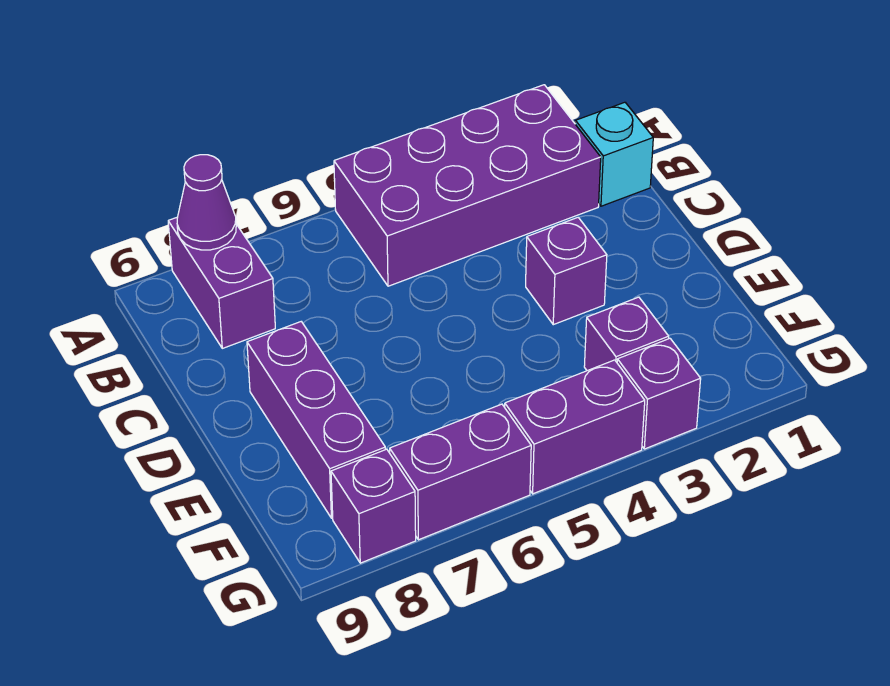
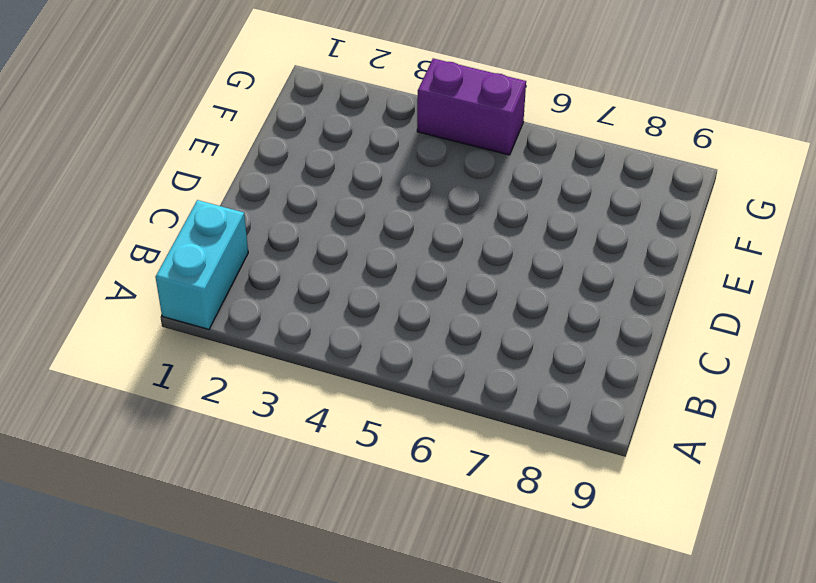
cyan 1x2 brick [156,200,248,329] -> cyan 1x1 brick [575,102,653,206]
none -> purple 2x4 brick [334,85,601,286]
none -> purple 1x2 brick [168,217,275,348]

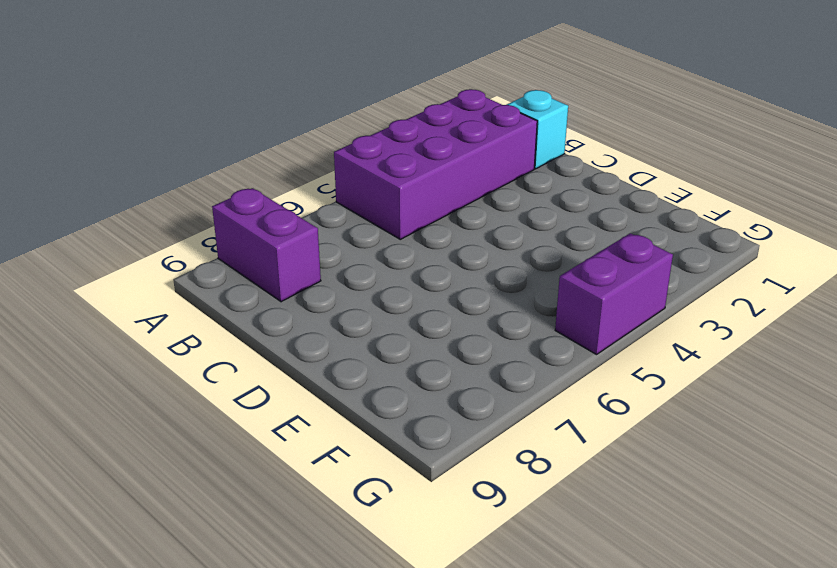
none -> purple 1x1 brick [526,217,607,325]
none -> purple 1x3 brick [247,322,385,518]

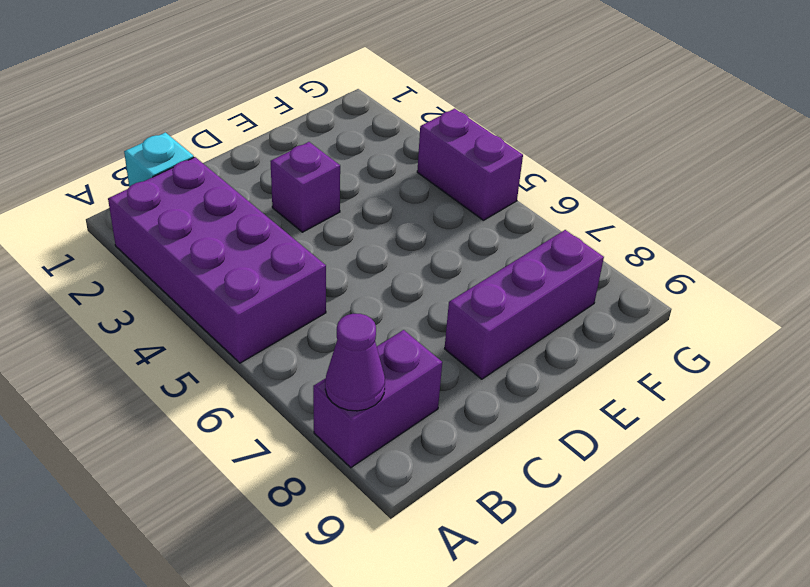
none -> purple 1x1 brick [584,297,669,371]
none -> purple 1x1 brick [617,338,701,449]

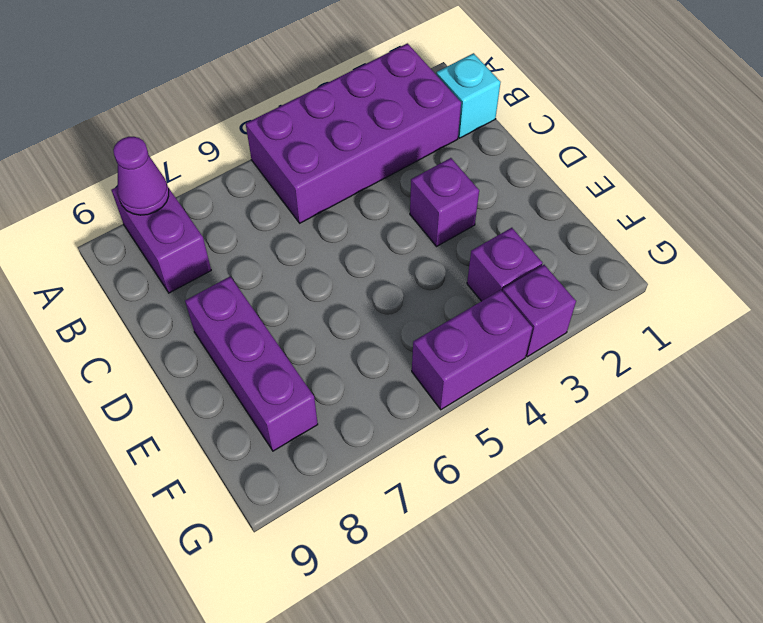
none -> purple 1x2 brick [390,404,531,540]
none -> purple 1x1 brick [331,449,416,563]

